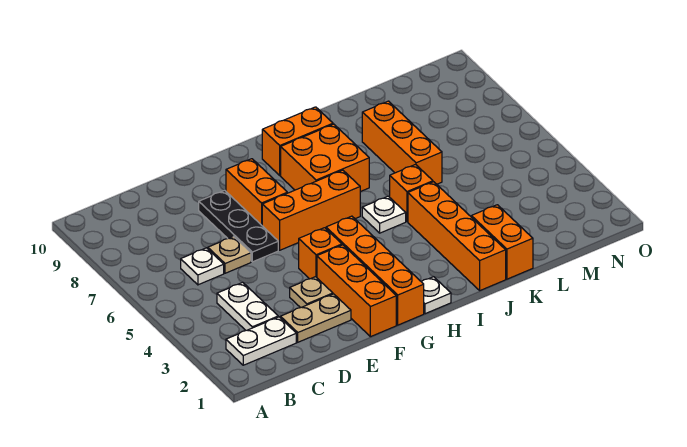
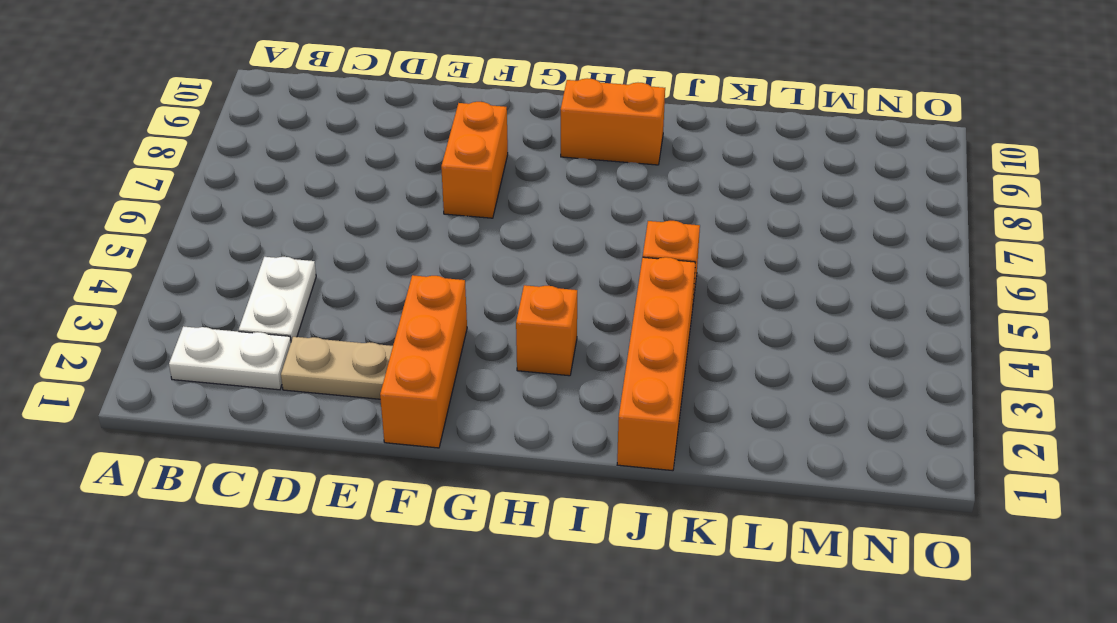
orange 1x1 brick [516,285,577,376] -> orange 1x1 brick moved to [299,228,342,279]
none -> white 1x1 plate [181,248,224,285]
none -> tan 1x1 plate [207,236,251,273]
none -> tan 1x1 plate [290,277,333,308]

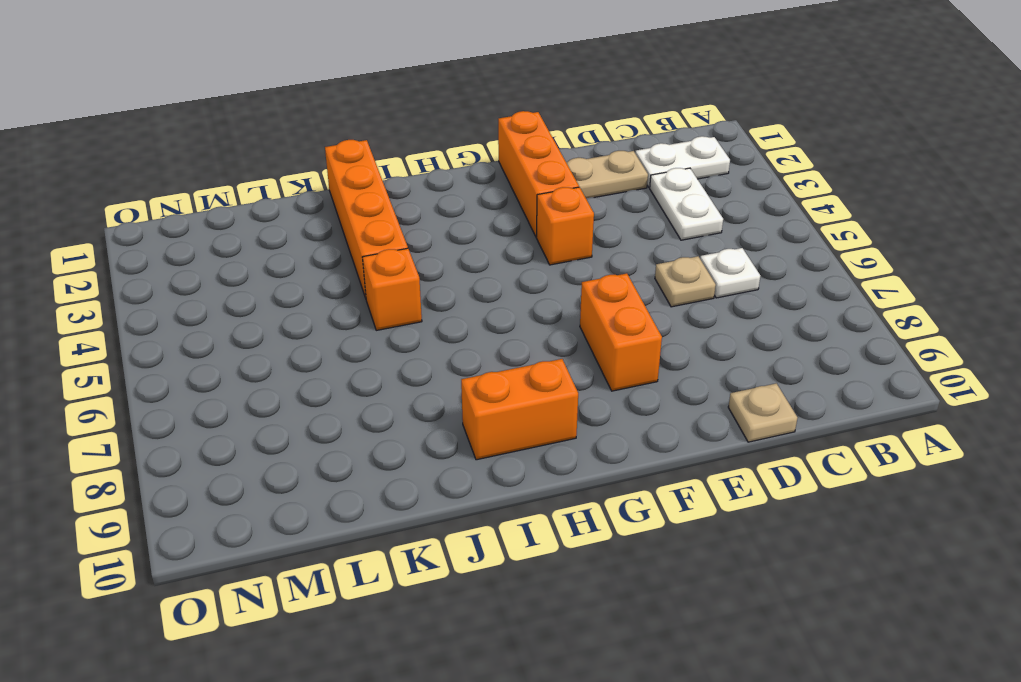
tan 1x1 plate [728,383,797,442] -> tan 1x1 plate moved to [290,277,333,308]
none -> black 1x3 plate [199,190,278,262]
none -> orange 1x3 brick [262,170,360,250]
none -> orange 1x4 brick [326,216,424,325]

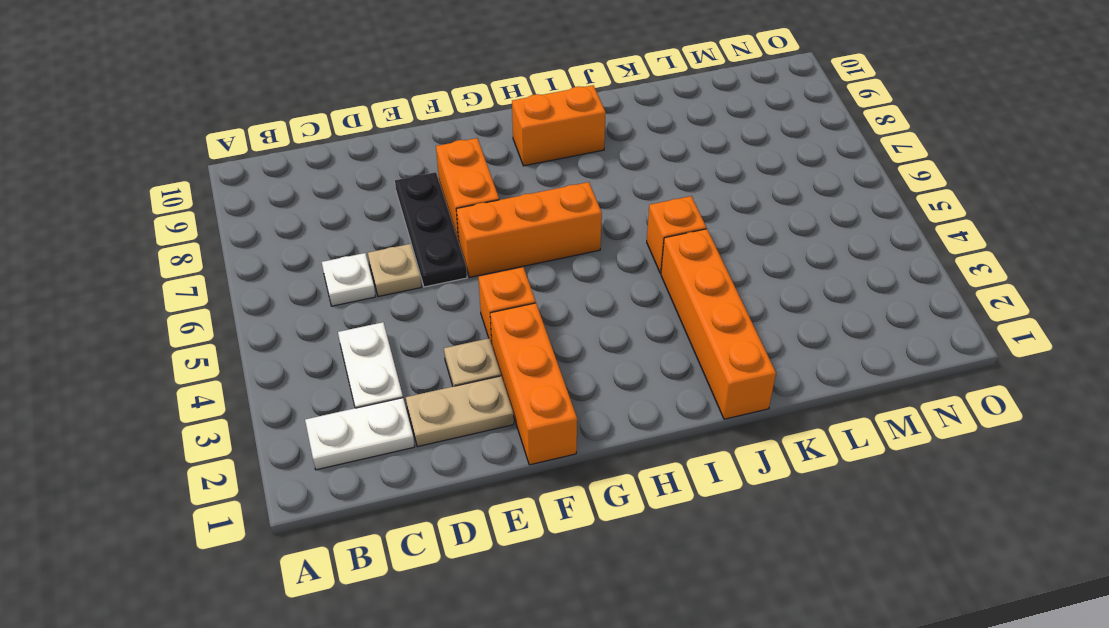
none -> orange 1x4 brick [326,216,424,325]
none -> white 1x1 plate [422,277,451,314]
none -> orange 2x2 brick [281,124,369,192]

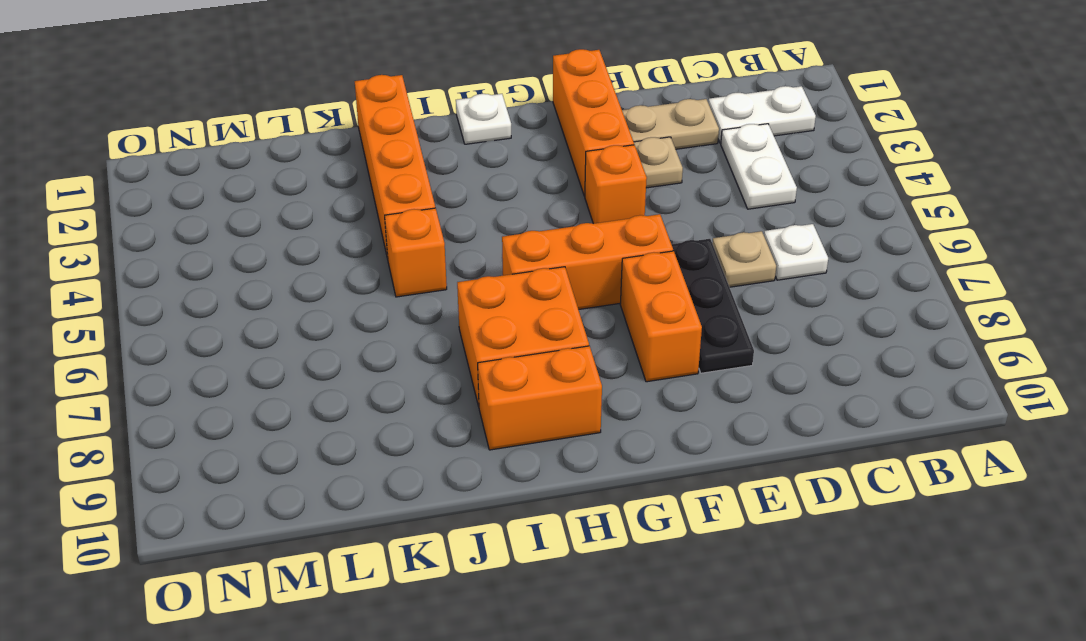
none -> orange 1x4 brick [326,216,424,325]
none -> white 1x1 plate [362,196,406,233]
none -> orange 1x2 brick [471,205,533,279]

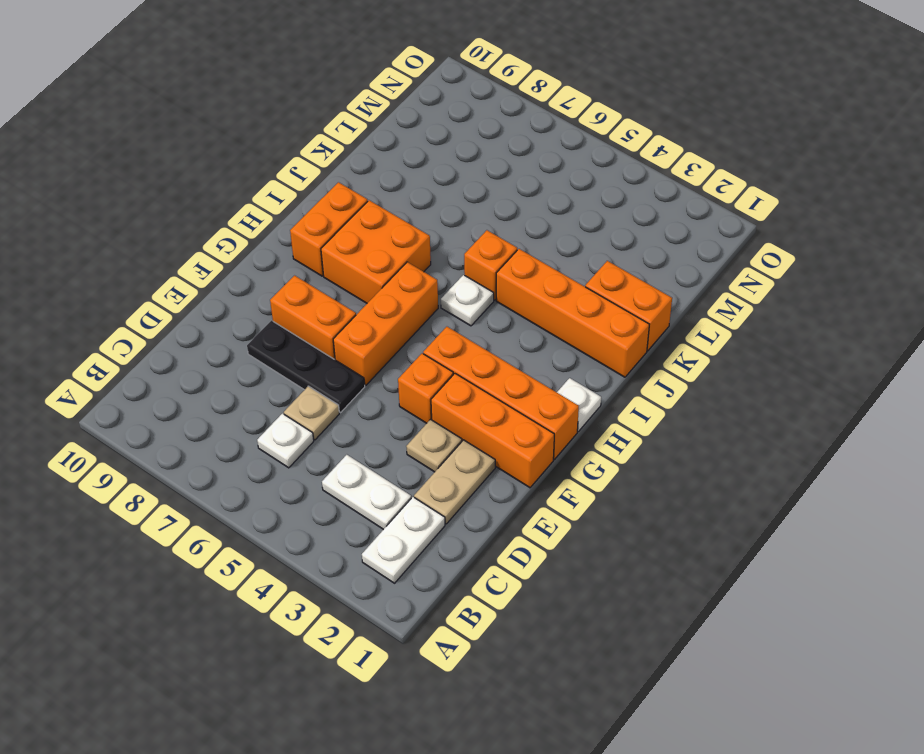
none -> orange 1x3 brick [362,101,442,184]

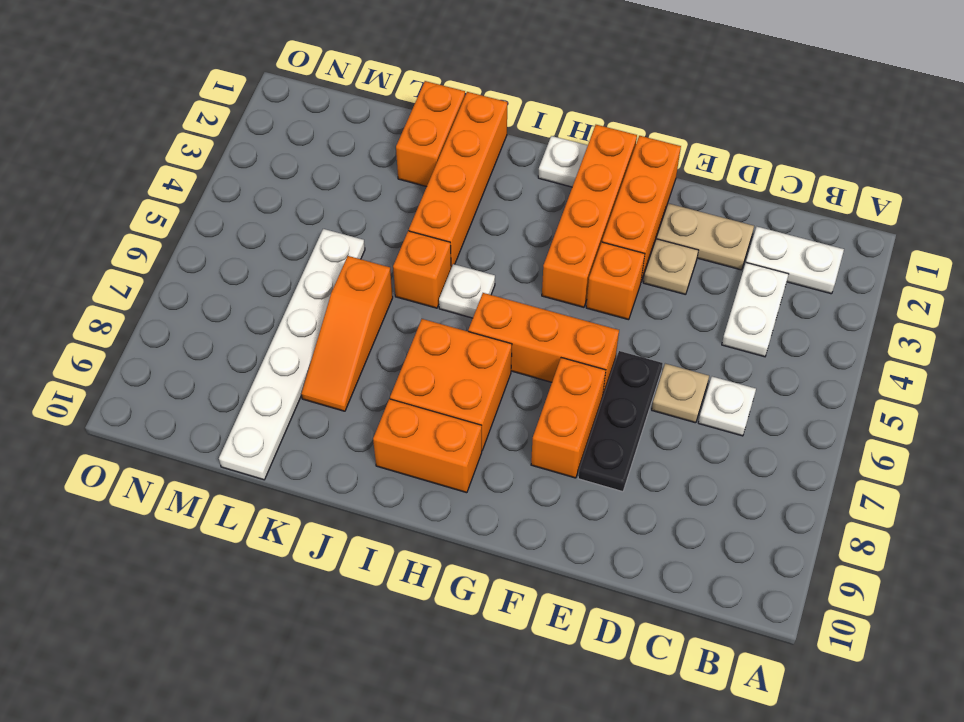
orange 1x3 slope [301,256,393,411] -> orange 1x3 brick [362,101,442,184]
white 1x6 plate [219,229,365,480] -> none

